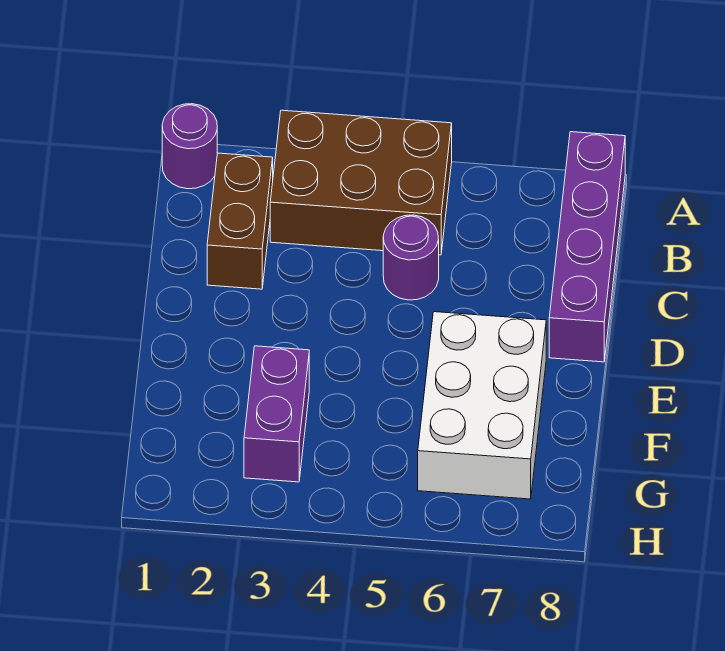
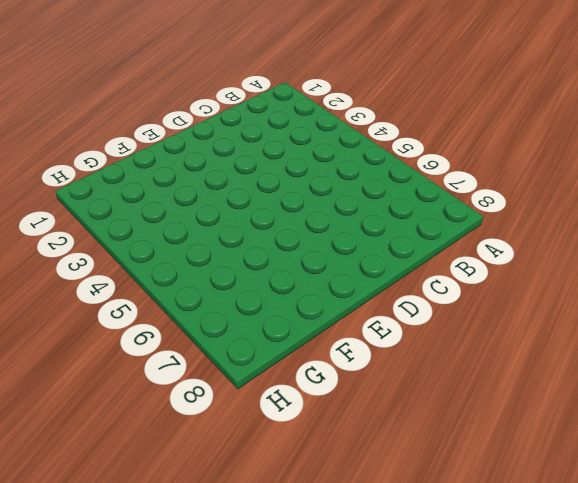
none -> purple 1x1 round brick [162,104,217,189]
none -> brown 2x3 brick [270,110,452,255]

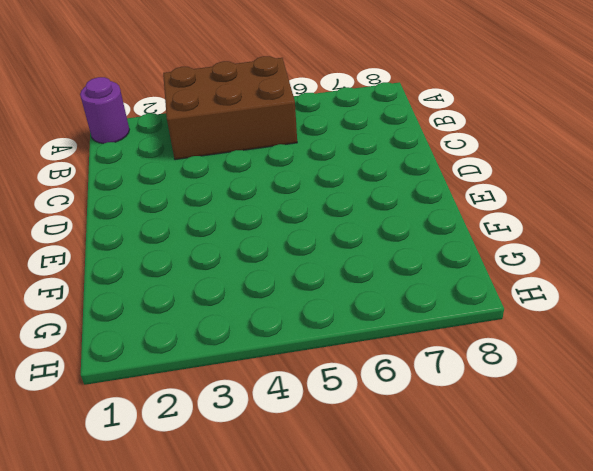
none -> purple 1x4 brick [549,132,625,362]
none -> brown 1x2 brick [207,153,273,289]

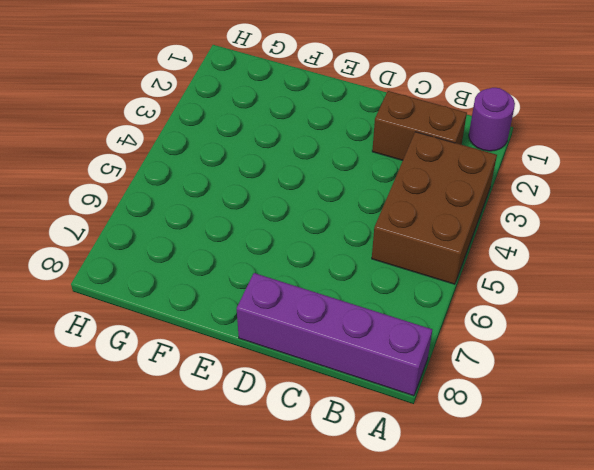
none -> purple 1x1 round brick [383,215,439,300]
none -> white 2x3 brick [418,312,546,499]

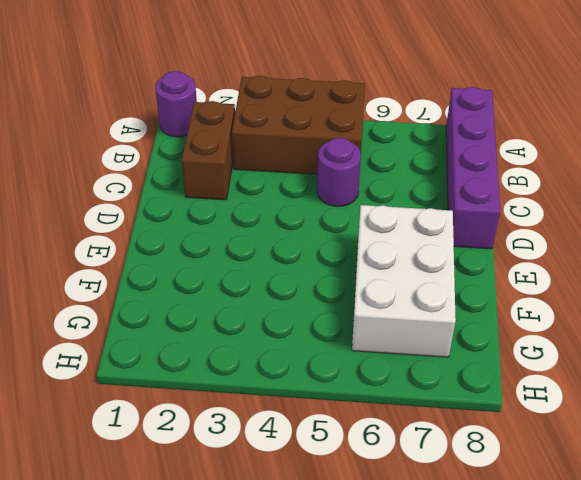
none -> purple 1x2 brick [244,346,309,482]

